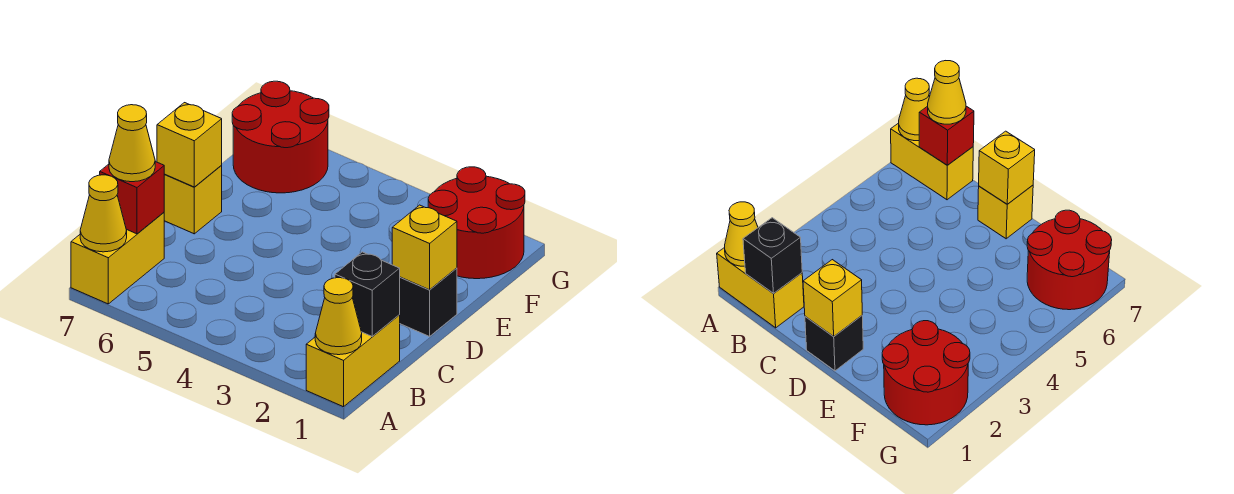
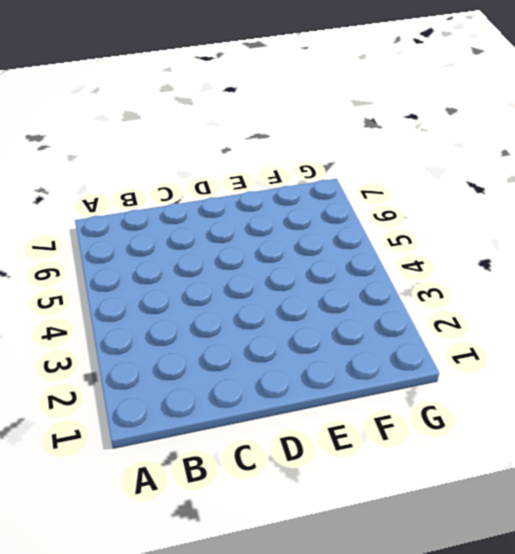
none -> yellow 1x2 brick [306,315,400,407]
none -> yellow 1x2 brick [71,212,164,304]
none -> black 1x1 brick [400,268,457,336]

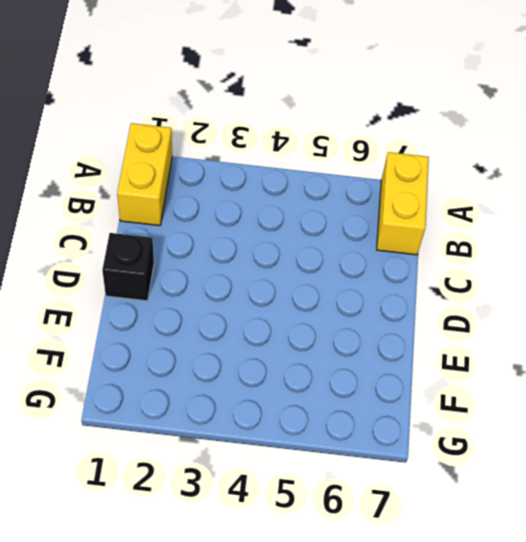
none -> yellow 1x1 brick [164,166,222,234]
none -> red 2x2 round brick [428,167,525,279]
none -> red 2x2 round brick [232,81,329,193]

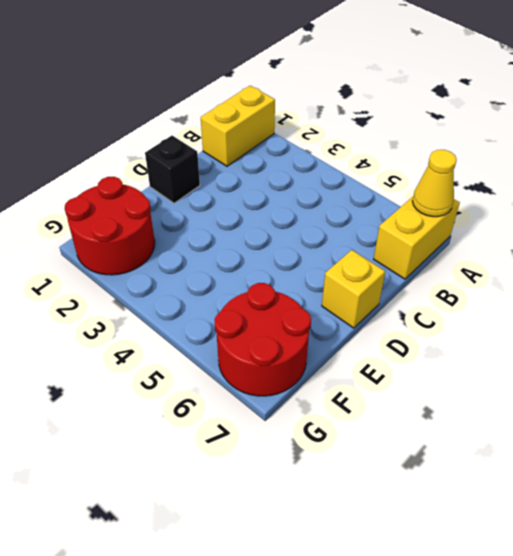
none -> yellow 1x1 cone [315,278,362,355]
none -> black 1x1 brick [335,252,400,337]
none -> red 1x1 brick [100,162,164,234]

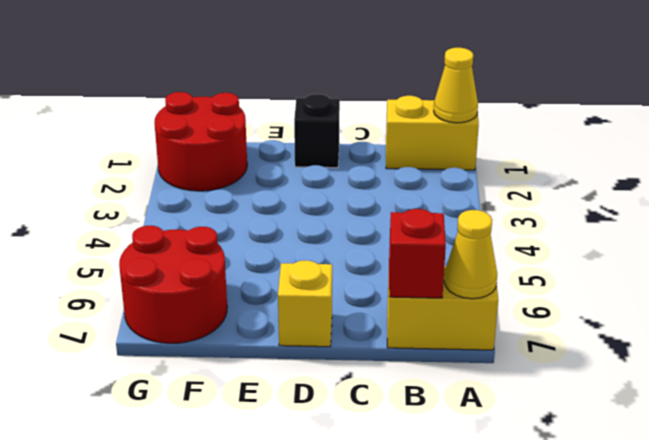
none -> black 1x1 brick [335,252,400,337]
none -> yellow 1x1 brick [392,205,457,290]
none -> yellow 1x1 brick [157,103,222,187]

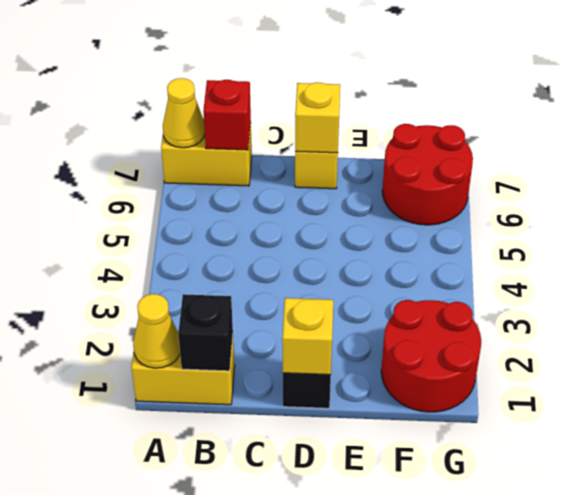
none -> yellow 1x1 cone [109,105,155,182]

